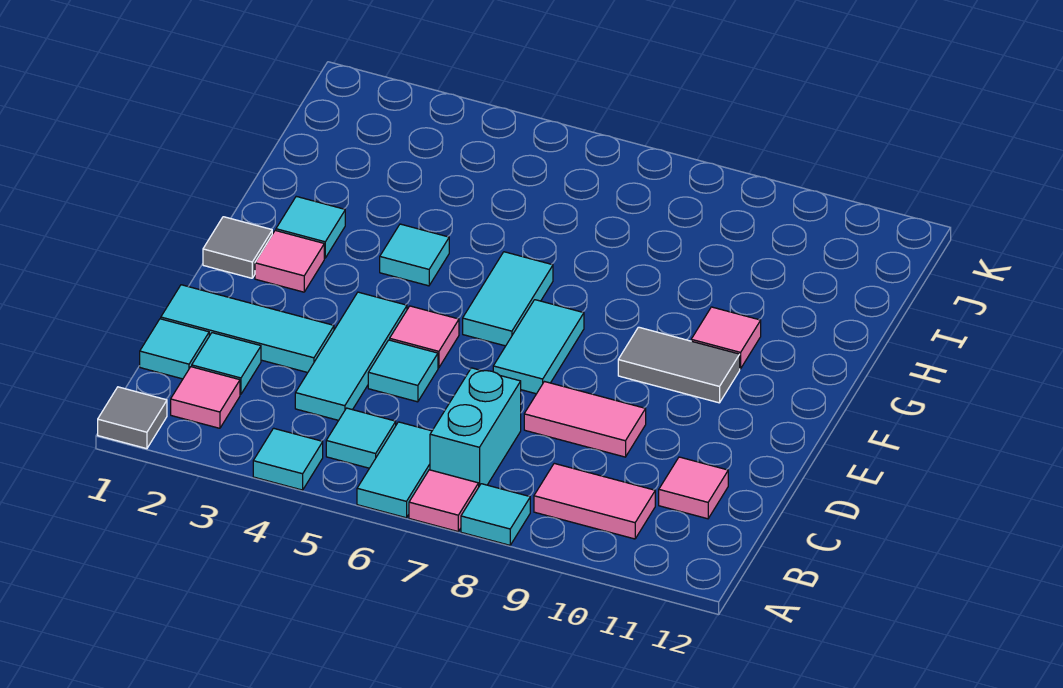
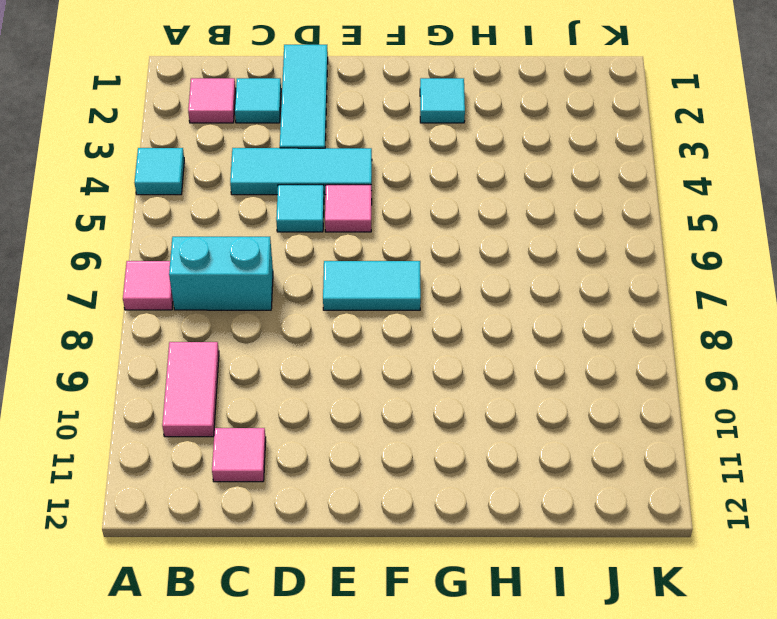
none -> grey 1x1 tile [98,387,167,449]
none -> cyan 1x2 tile [357,422,432,518]
none -> cyan 1x1 tile [461,484,530,545]

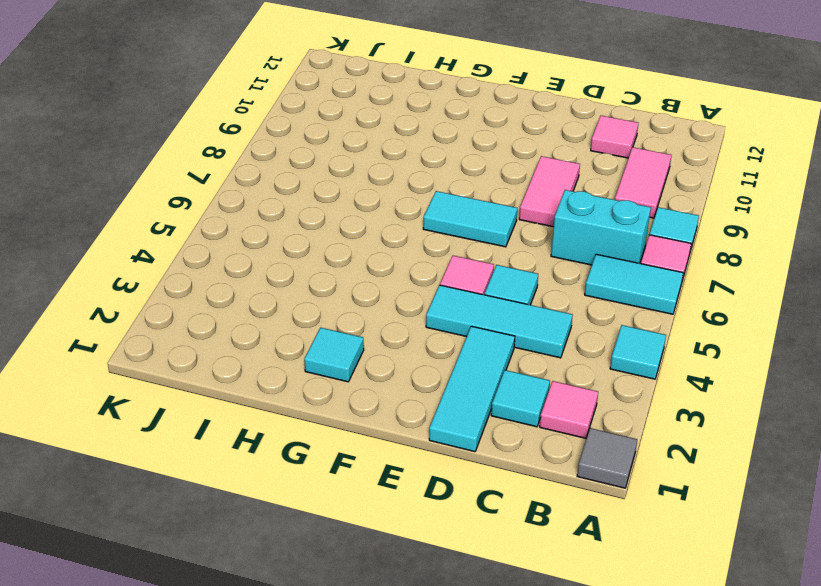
none -> cyan 1x1 tile [326,408,396,468]
none -> cyan 1x1 tile [140,319,209,379]
none -> grey 1x1 tile [203,217,272,278]

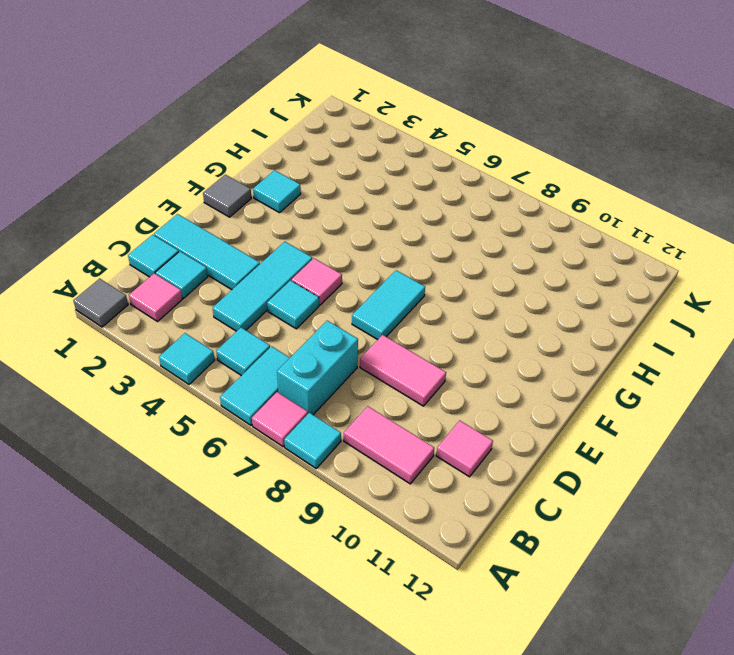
none -> pink 1x1 tile [255,231,324,292]
none -> cyan 1x2 tile [463,252,553,346]
none -> grey 1x2 tile [618,327,740,403]

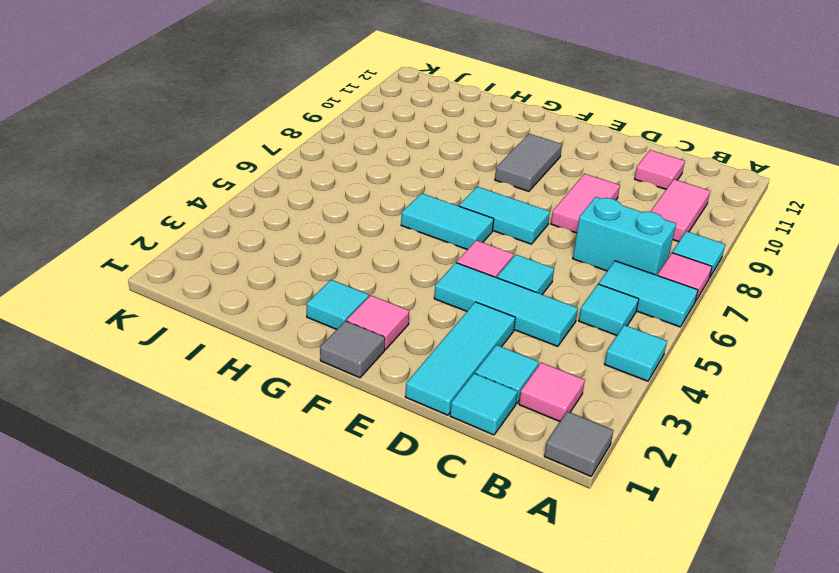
none -> cyan 1x1 tile [380,224,449,286]
none -> pink 1x1 tile [691,307,761,369]

